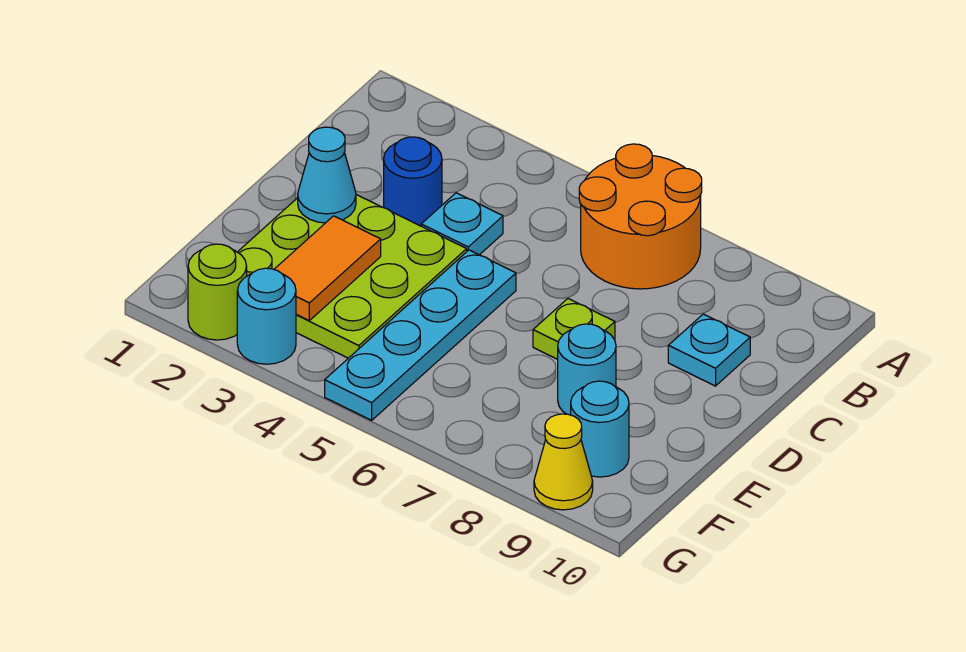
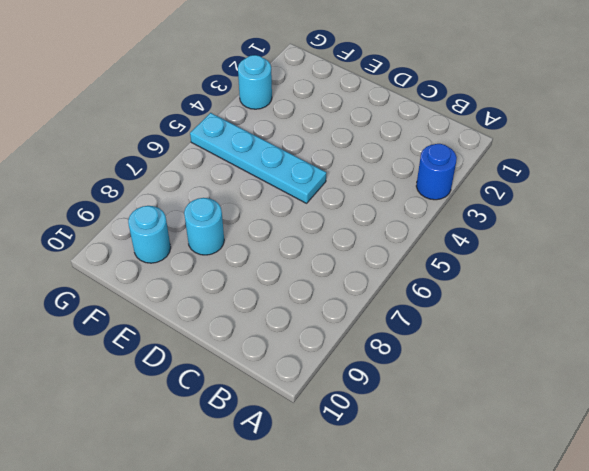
blue 1x1 round brick [416,144,457,200] -> blue 1x1 round brick moved to [384,137,442,226]
none -> orange 2x2 round brick [579,144,702,289]
none -> cyan 1x1 plate [421,193,503,255]
none -> cyan 1x1 plate [668,314,750,386]

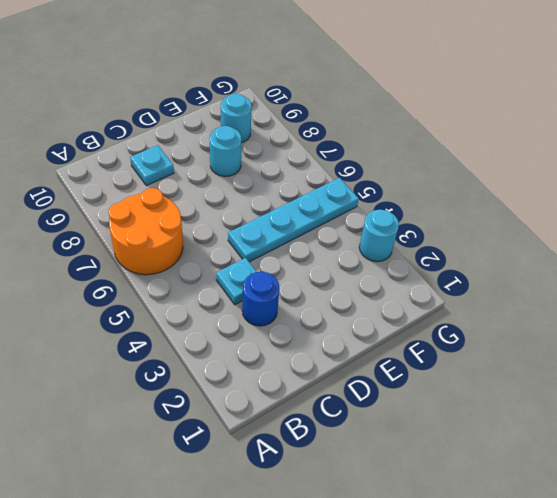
none -> lime 3x3 plate [238,195,467,358]
none -> lime 1x1 plate [533,299,615,359]
none -> lime 1x1 round brick [188,244,247,340]

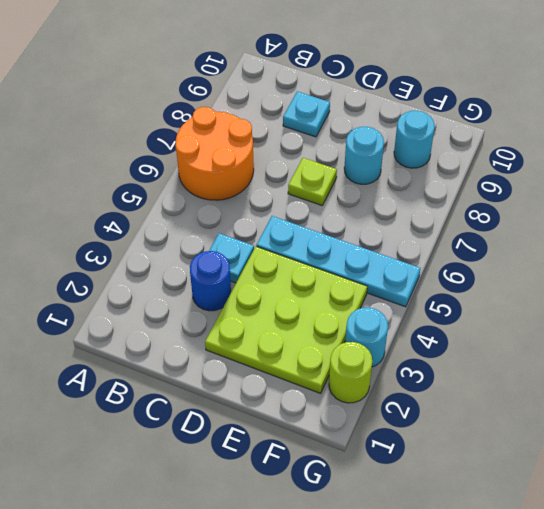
none -> yellow 1x1 cone [534,414,593,510]
none -> cyan 1x1 cone [298,127,356,223]
none -> orange 1x2 tile [274,216,381,320]

